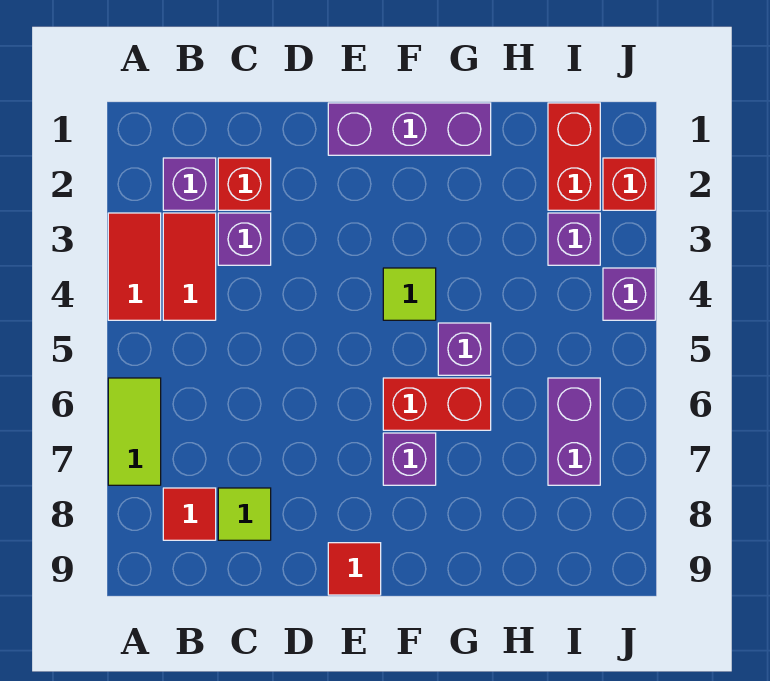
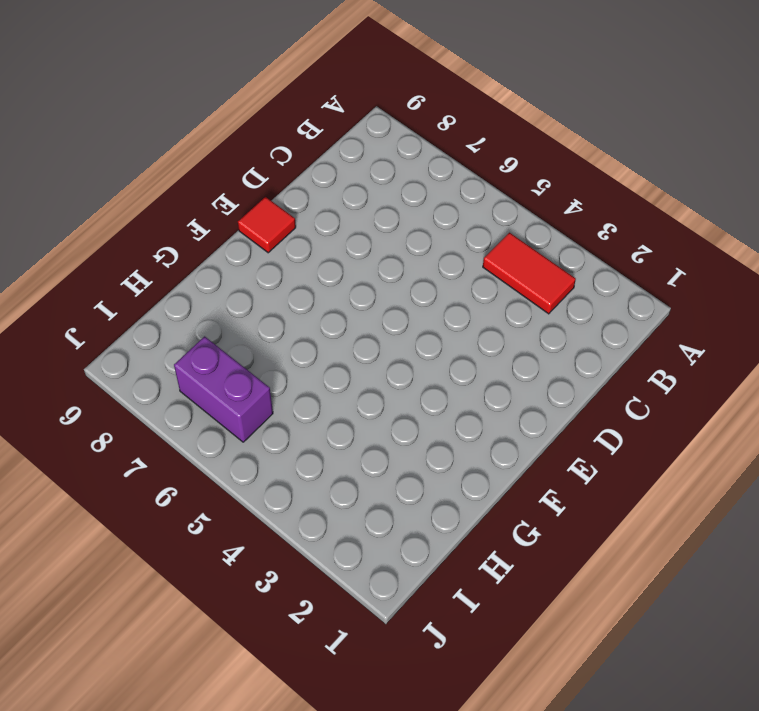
none -> red 1x2 tile [108,213,161,320]
none -> lime 1x2 tile [108,378,161,485]
none -> purple 1x1 brick [163,158,216,210]

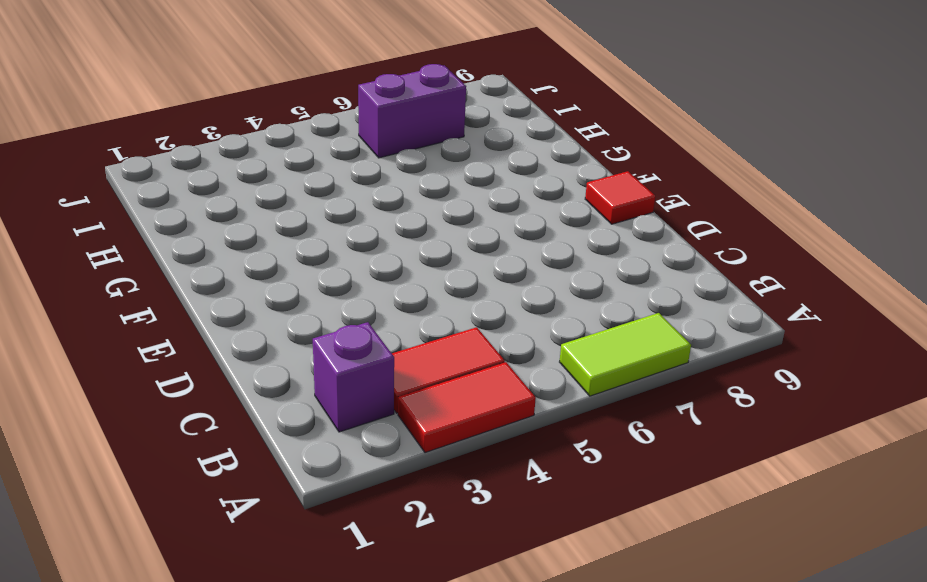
none -> red 1x1 tile [163,488,216,540]
none -> red 1x1 brick [218,158,271,210]
none -> purple 1x1 brick [218,213,271,265]

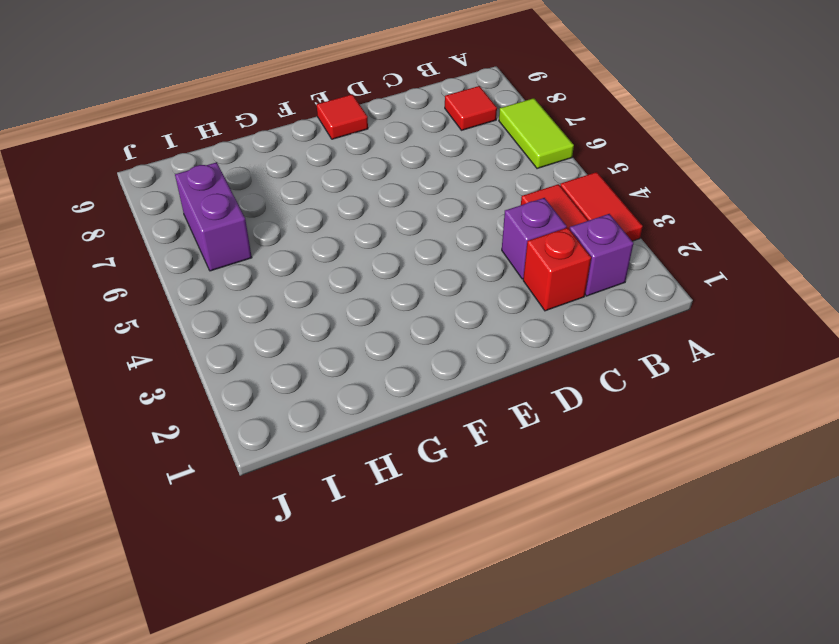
none -> lime 1x1 tile [218,488,271,540]
none -> purple 1x3 brick [328,103,491,155]
none -> lime 1x1 tile [383,268,436,320]

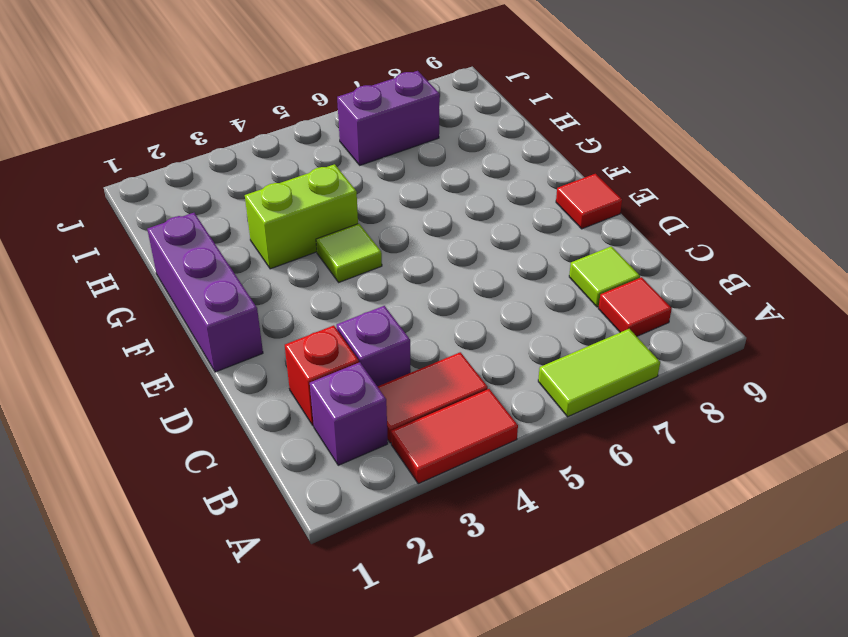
lime 1x2 brick [245,164,358,269] -> none
none -> red 1x2 brick [383,378,491,430]
none -> purple 1x1 brick [383,433,436,485]
none -> purple 1x1 brick [438,323,491,375]

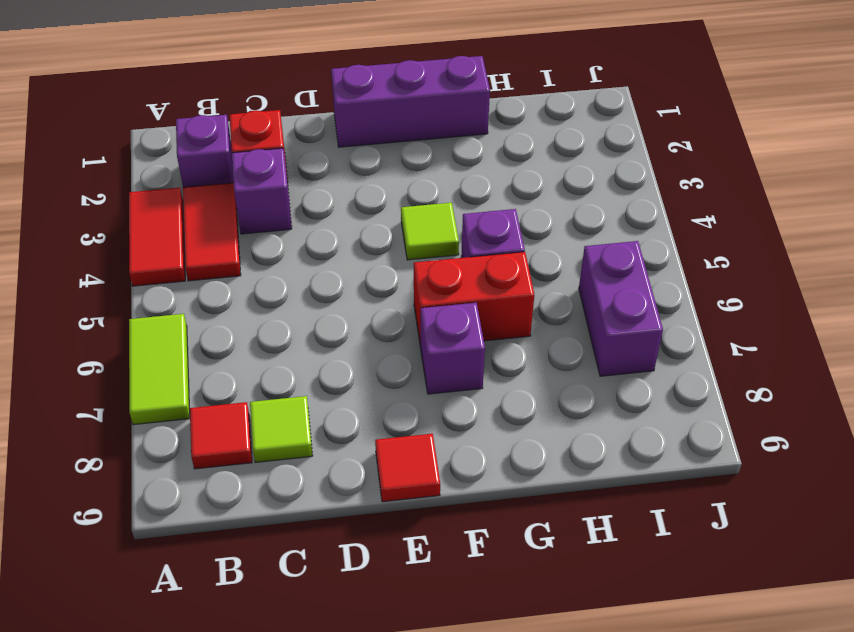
none -> red 1x2 brick [548,103,600,210]
none -> purple 1x1 brick [548,213,600,265]
none -> red 1x1 brick [603,158,655,210]

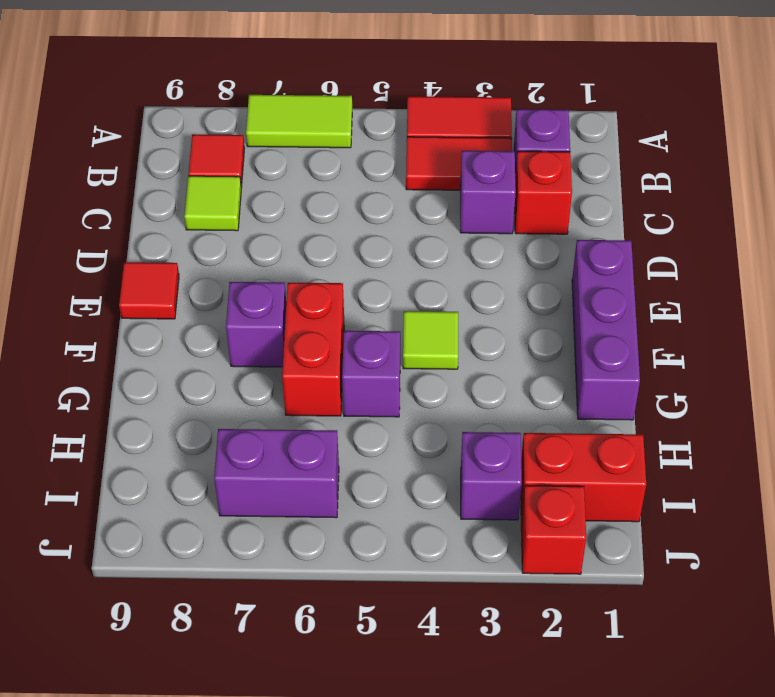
none -> purple 1x1 brick [603,268,655,320]

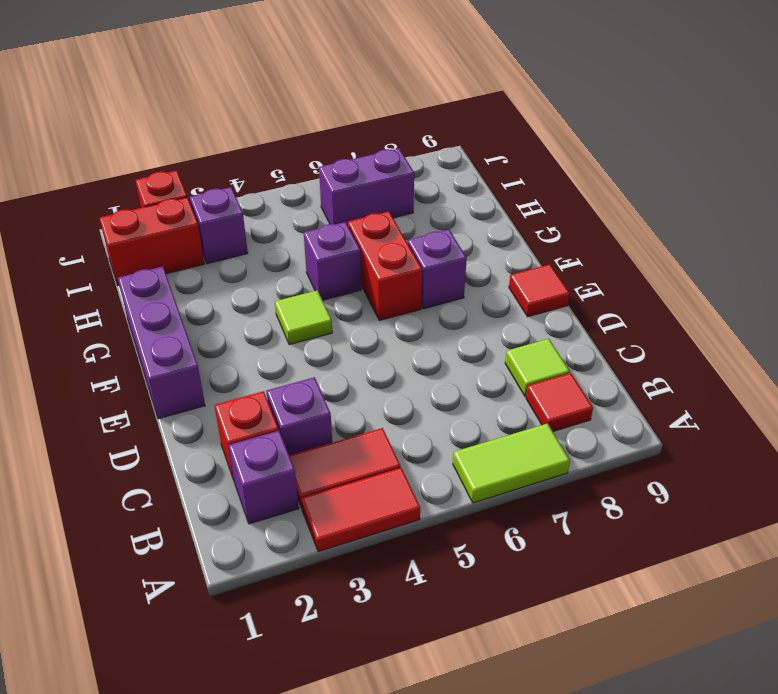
none -> purple 1x1 brick [603,268,655,320]

